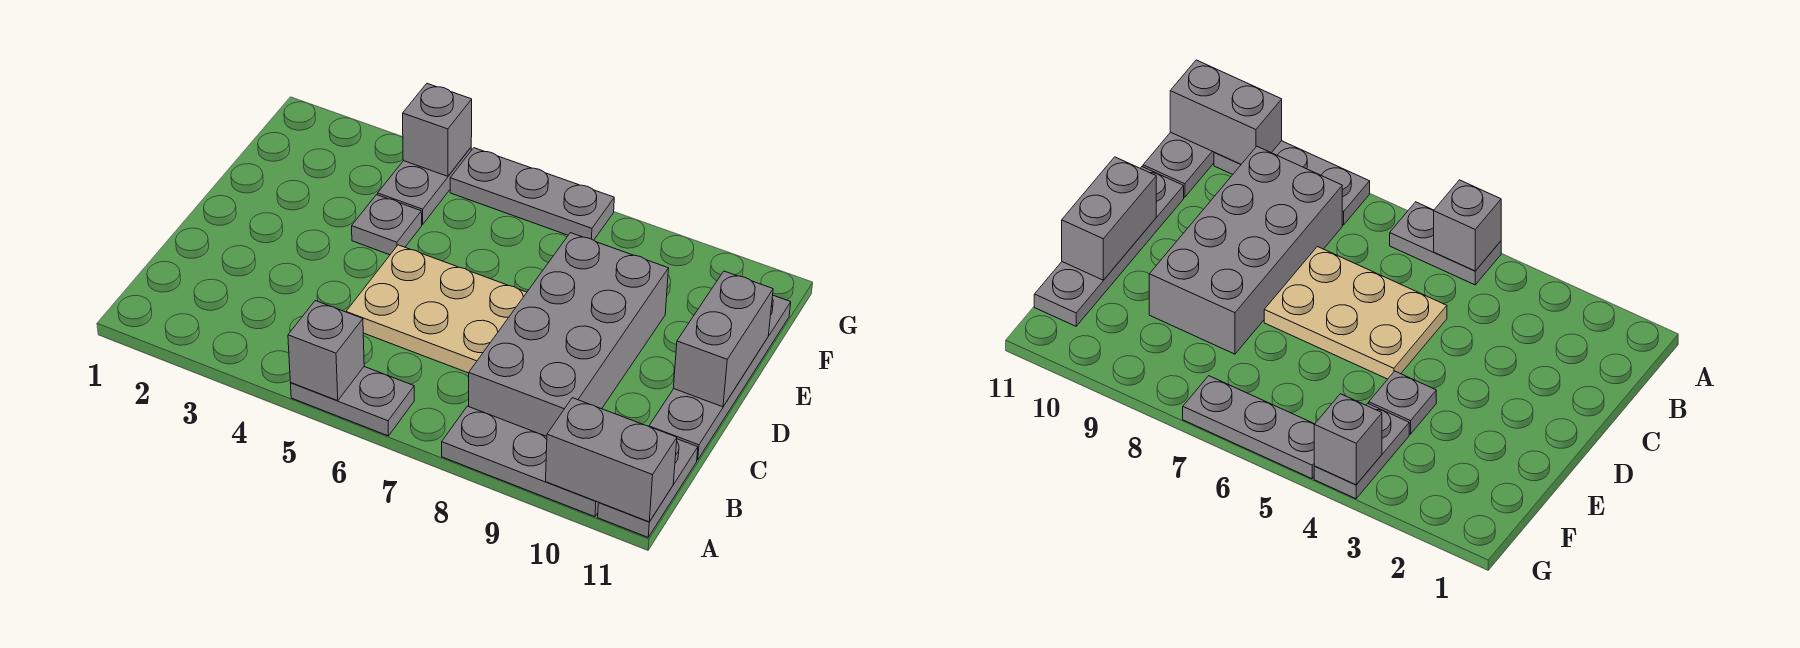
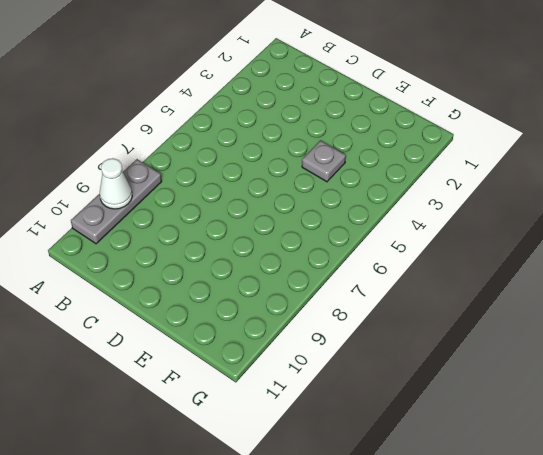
white 1x1 cone [100,158,132,209] -> none
none -> grey 1x2 plate [291,367,414,436]
none -> grey 1x2 plate [598,439,698,537]
none -> grey 2x4 brick [469,233,669,436]

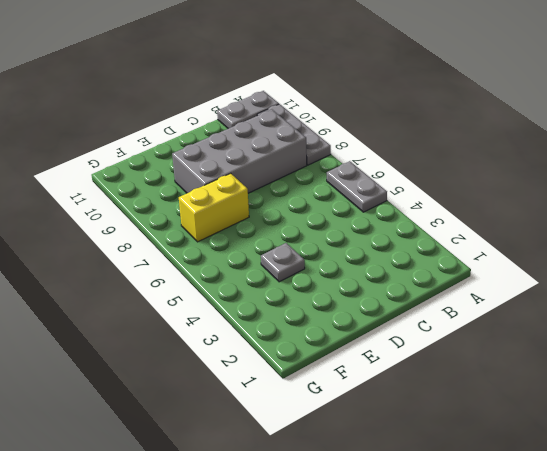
yellow 1x2 brick [179,173,249,242] -> none
none -> tan 2x3 plate [346,245,527,373]
none -> grey 1x4 plate [649,295,791,460]
none -> grey 1x2 plate [378,148,471,224]

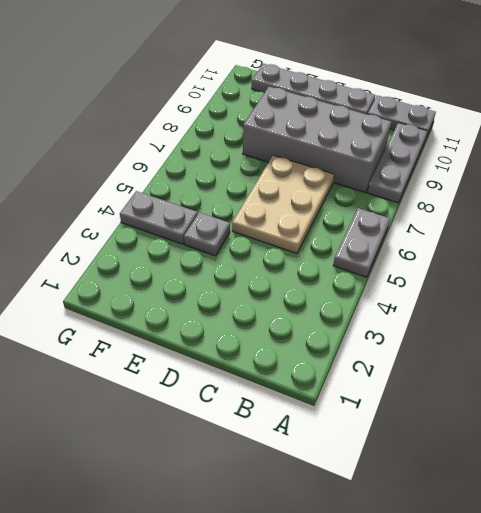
none -> grey 1x3 plate [450,148,614,240]
none -> grey 1x1 brick [288,301,364,401]
none -> grey 1x2 brick [546,398,677,522]

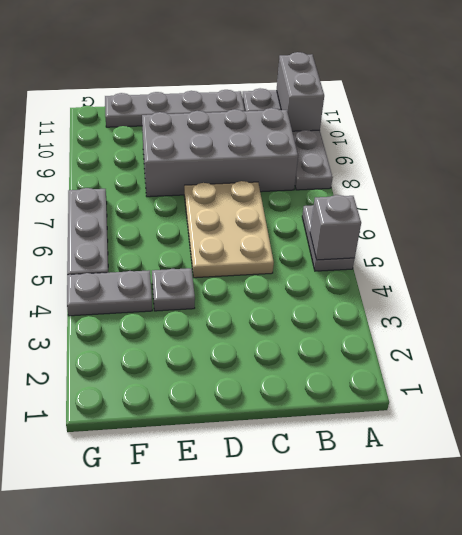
none -> grey 1x2 brick [673,271,773,407]
none -> grey 1x1 brick [403,84,472,176]

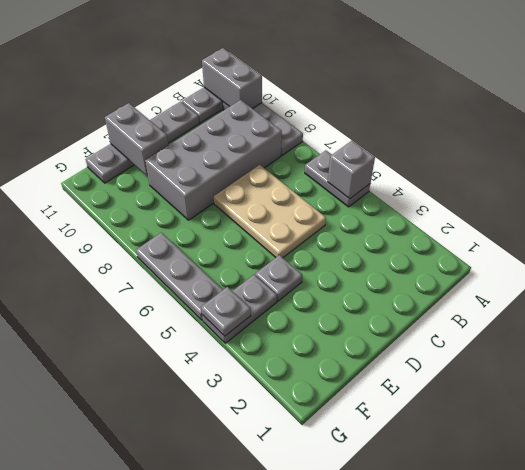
grey 1x2 brick [105,103,168,176] -> grey 1x2 brick turned to [673,271,773,407]
grey 1x1 plate [201,287,251,336] -> grey 1x1 brick [403,84,472,176]

